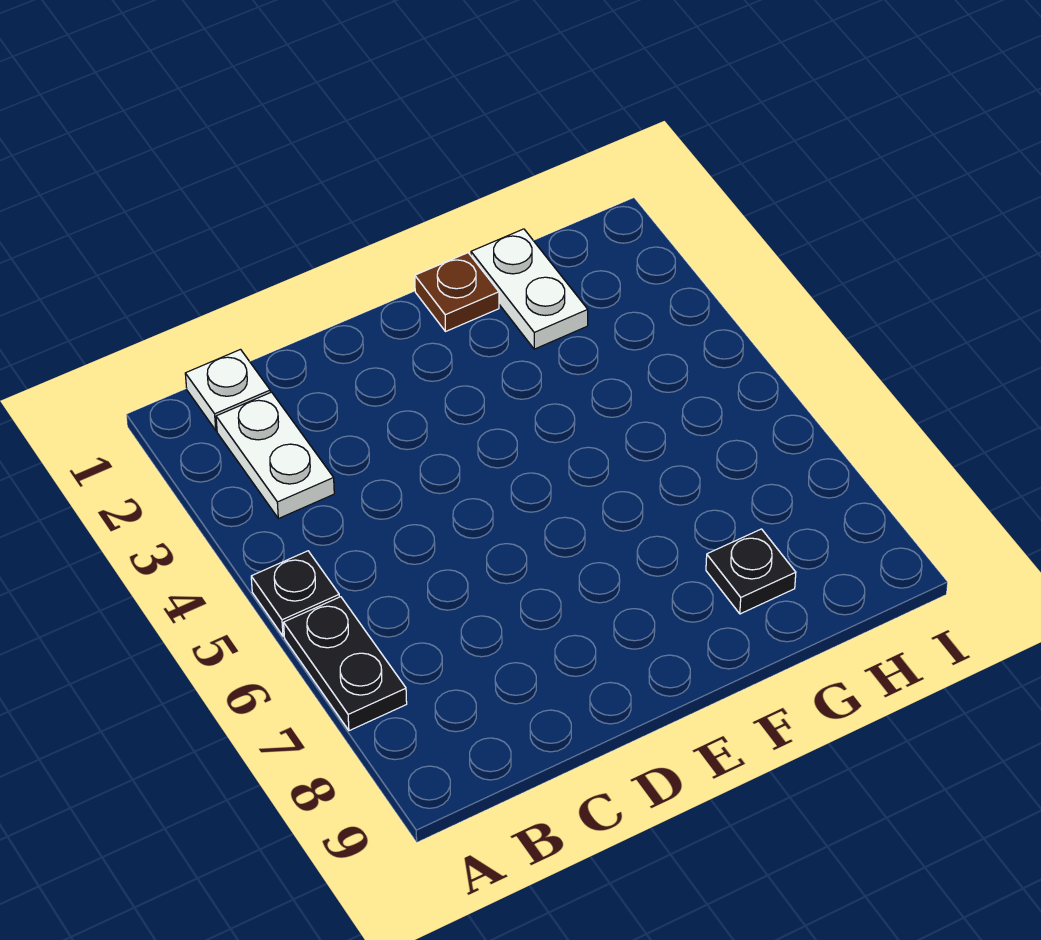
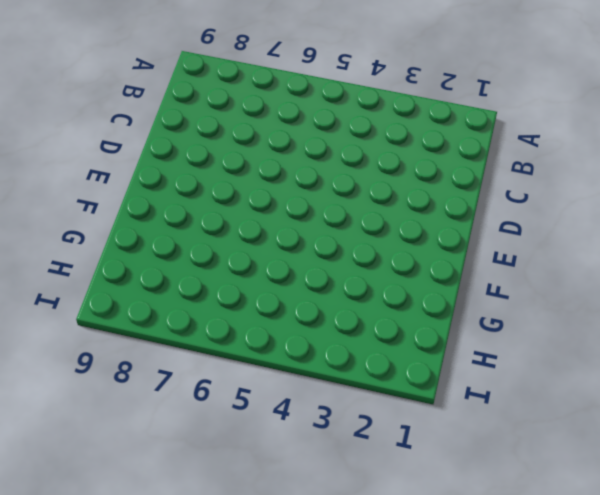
none -> black 1x1 plate [251,551,339,636]
none -> black 1x2 plate [284,597,407,731]

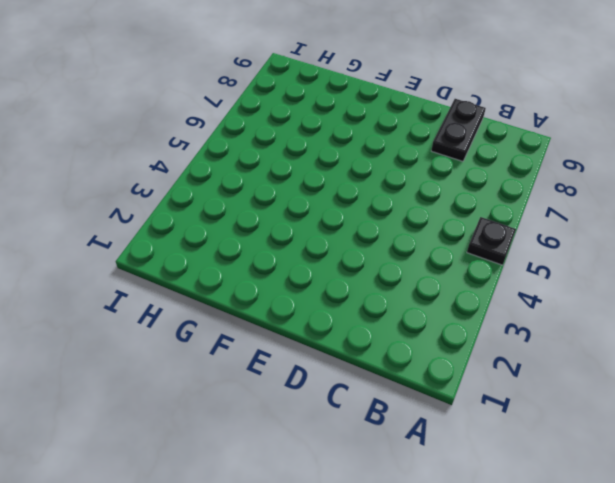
black 1x2 plate [431,99,486,161] -> black 1x2 plate moved to [284,597,407,731]
none -> white 1x1 plate [185,350,270,430]
none -> white 1x2 plate [216,392,334,519]

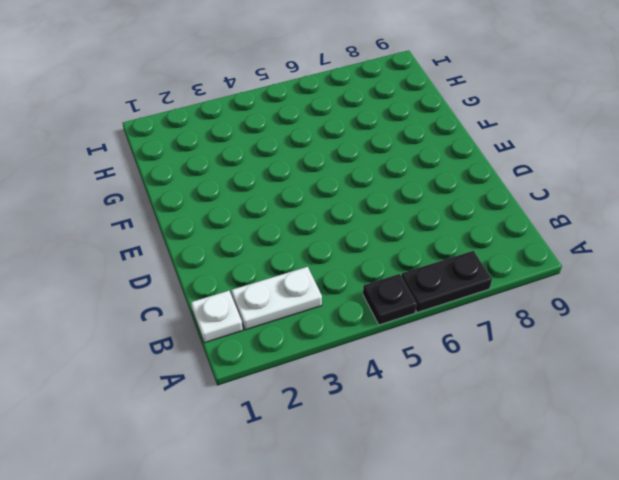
none -> brown 1x1 plate [415,253,499,332]
none -> white 1x2 plate [471,229,588,349]

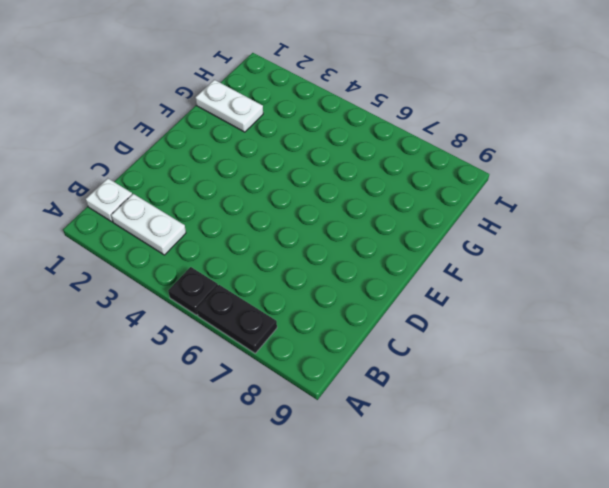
none -> brown 1x1 plate [415,253,499,332]
none -> black 1x1 plate [706,529,796,614]

